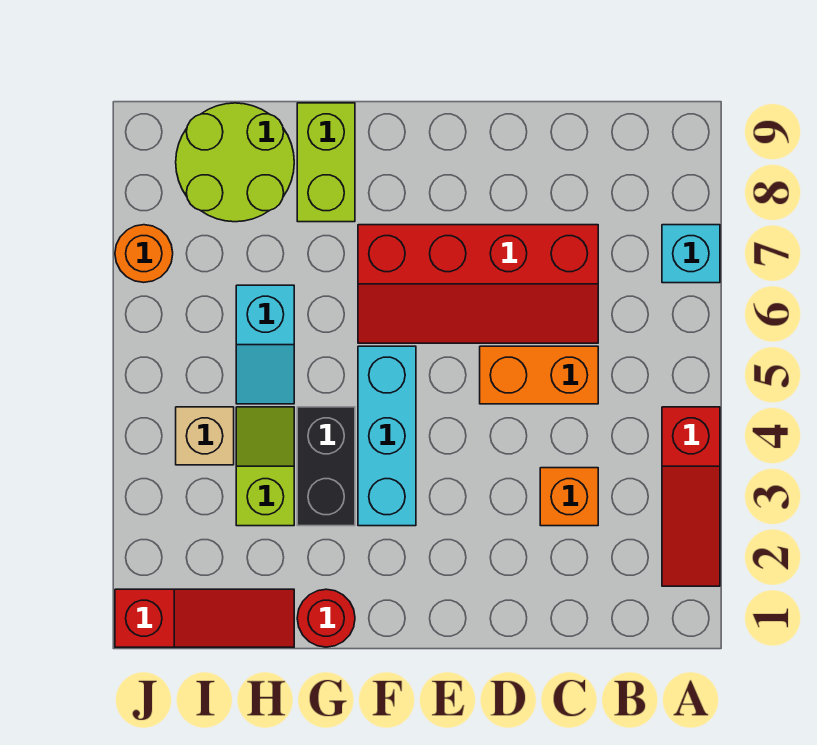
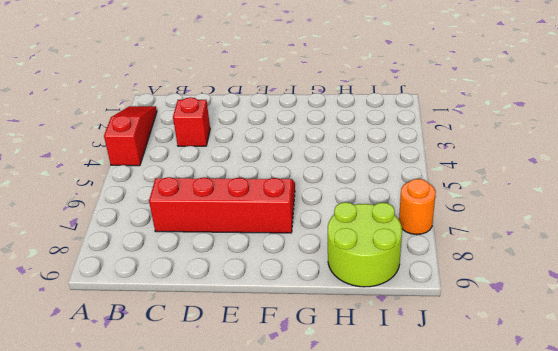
red 1x1 brick [173,97,210,146] -> orange 1x1 brick [540,468,598,526]
none -> cyan 1x1 brick [662,225,720,283]
none -> orange 1x2 brick [480,346,598,404]
none -> cyan 1x3 brick [358,346,416,526]

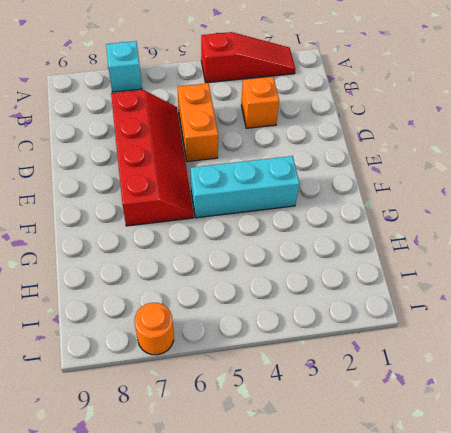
none -> red 1x1 round brick [297,589,355,647]
none -> black 1x2 brick [297,407,355,526]
none -> lime 1x2 brick [297,103,355,222]

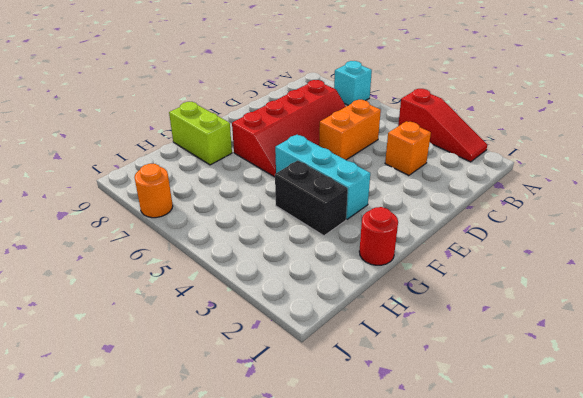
none -> red 1x3 slope [115,589,294,647]
none -> lime 1x2 slope [236,407,294,526]
none -> cyan 1x2 slope [236,285,294,404]

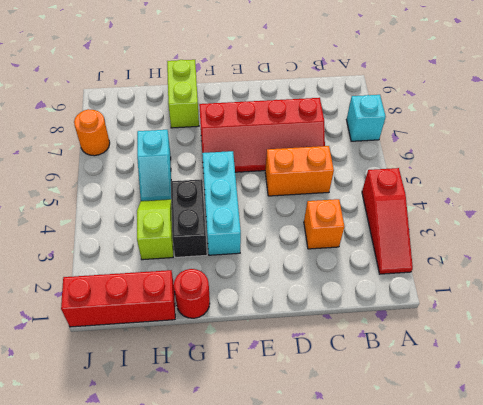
red 1x3 brick [61,270,175,327] -> red 1x3 slope [115,589,294,647]
none -> lime 2x2 round brick [176,103,294,222]
none -> tan 1x1 brick [176,407,234,465]

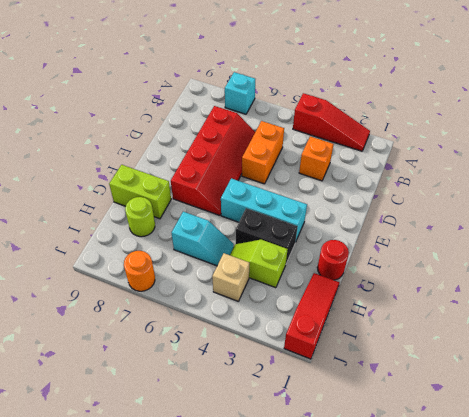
lime 1x1 round brick [125,197,155,237] -> lime 2x2 round brick [176,103,294,222]

